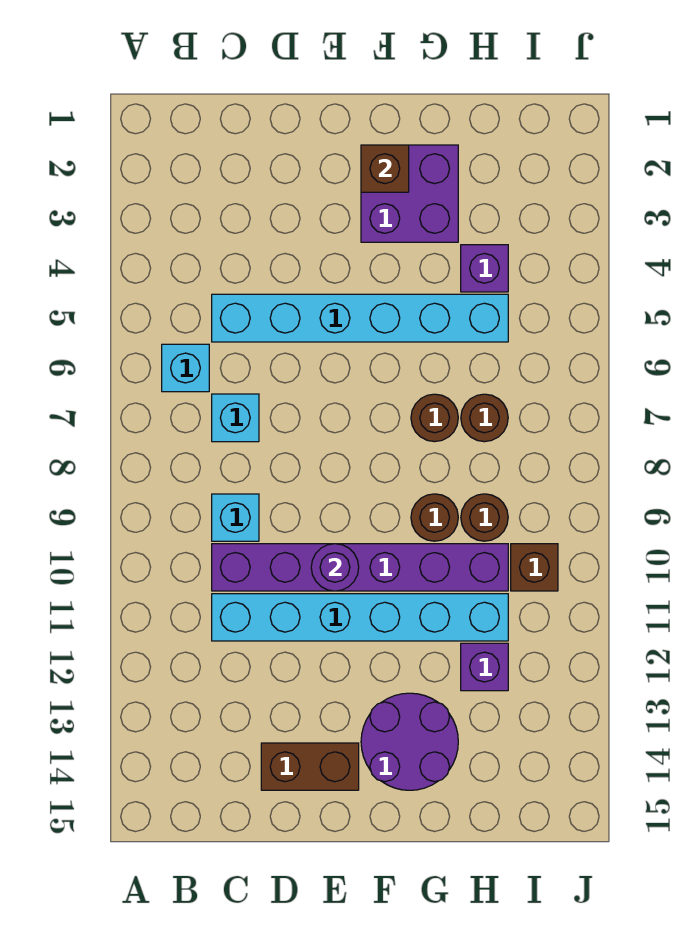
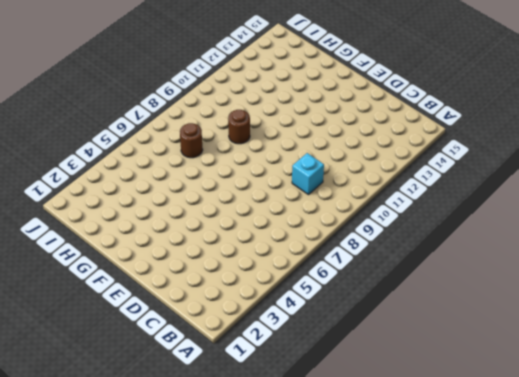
none -> cyan 1x1 brick [162,344,209,392]
none -> cyan 1x6 brick [212,294,508,342]
none -> cyan 1x1 brick [212,394,259,442]

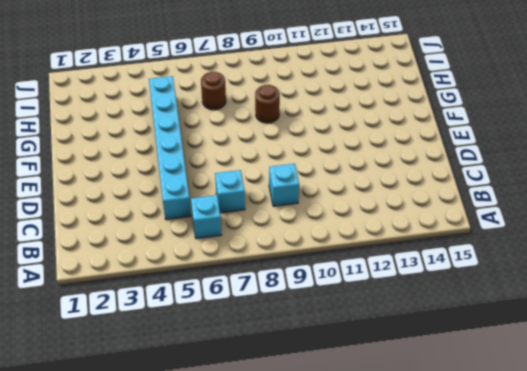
none -> purple 1x6 brick [212,544,508,591]
none -> cyan 1x6 brick [212,594,508,641]
none -> brown 1x2 brick [261,743,359,790]

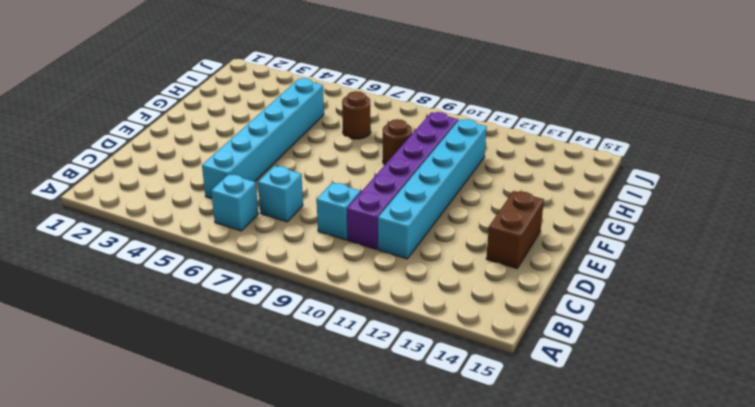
none -> purple 2x2 brick [361,145,458,242]
none -> purple 2x2 round brick [361,693,458,790]
none -> brown 1x1 round brick [411,394,458,442]

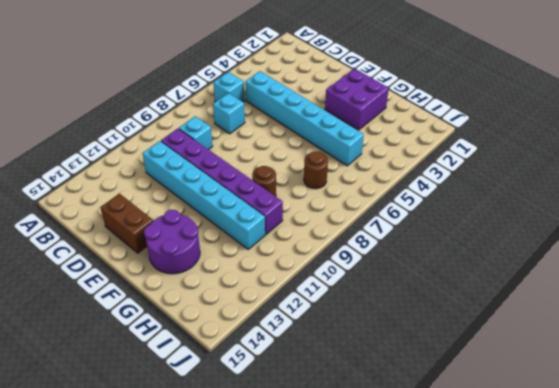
none -> brown 1x1 round brick [411,394,458,442]
none -> purple 1x1 brick [461,245,508,292]
none -> brown 1x1 round brick [461,494,508,541]

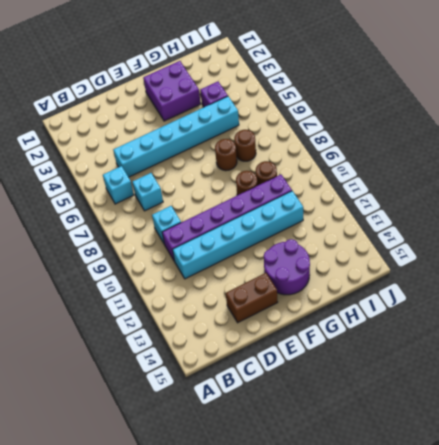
none -> purple 1x1 brick [461,643,508,691]
none -> brown 1x1 brick [511,544,558,591]
none -> purple 1x1 round brick [311,544,359,591]

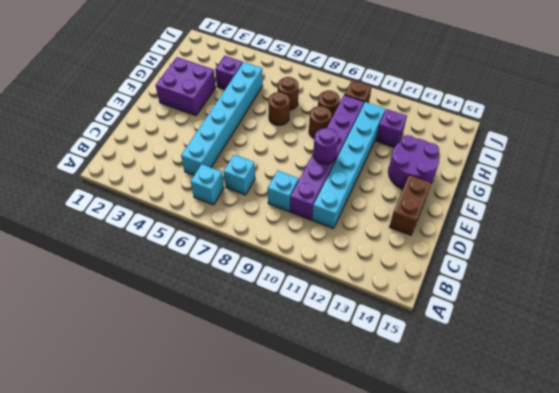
none -> brown 1x1 brick [361,145,409,192]

